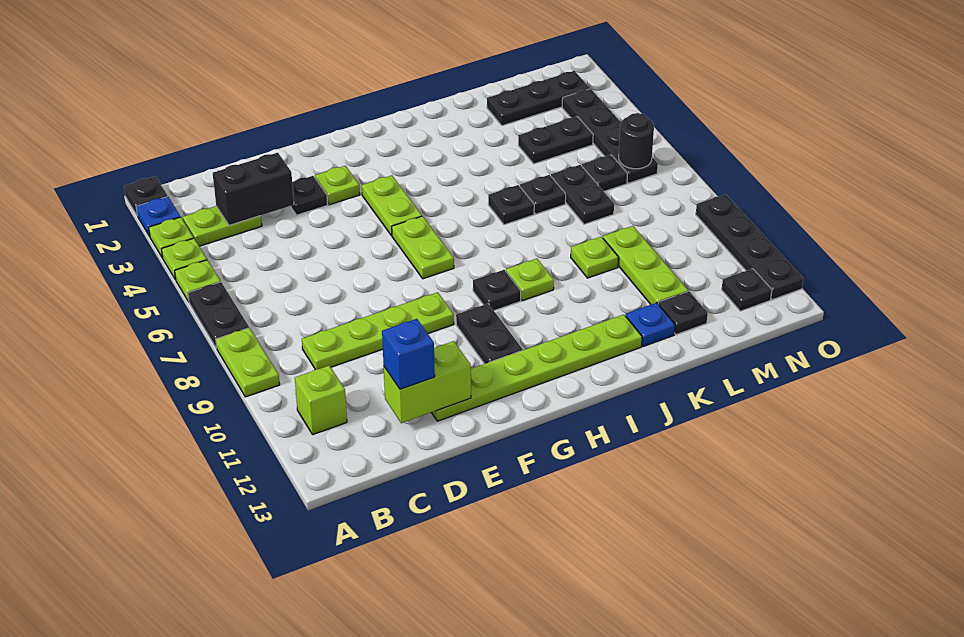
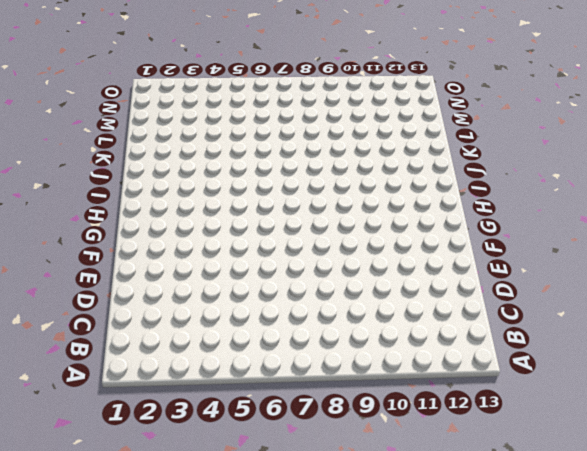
none -> black 1x1 plate [124,176,168,215]
none -> blue 1x1 plate [136,197,180,237]
none -> lime 1x1 plate [149,217,194,258]
none -> lime 1x1 plate [162,238,207,280]

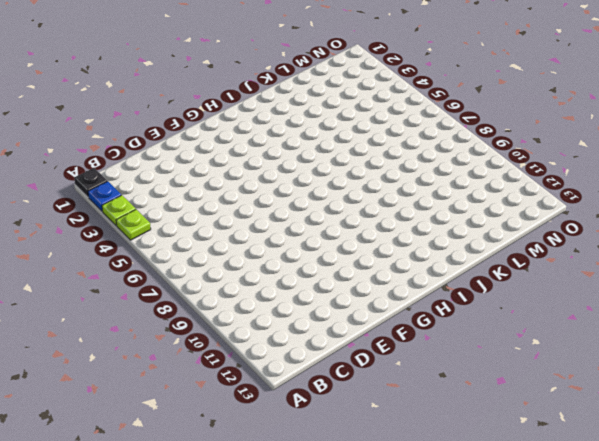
none -> lime 1x1 plate [175,260,221,302]
none -> black 1x2 plate [188,282,249,348]
none -> lime 1x2 plate [216,328,280,397]
none -> lime 1x2 plate [183,206,262,246]

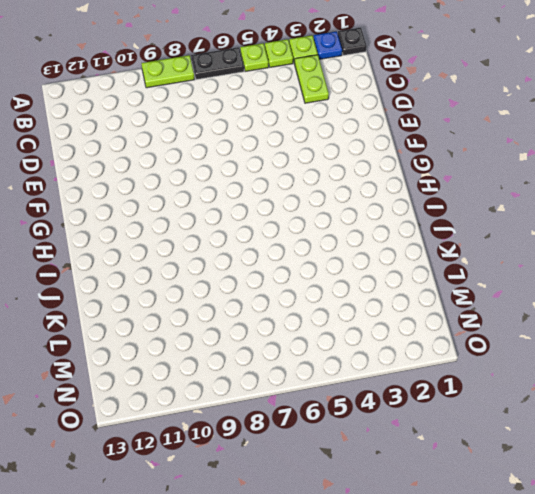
none -> lime 1x1 brick [295,366,347,435]
none -> lime 1x4 plate [302,292,454,370]
none -> black 1x1 plate [291,176,328,215]
none -> lime 1x6 plate [431,315,642,421]

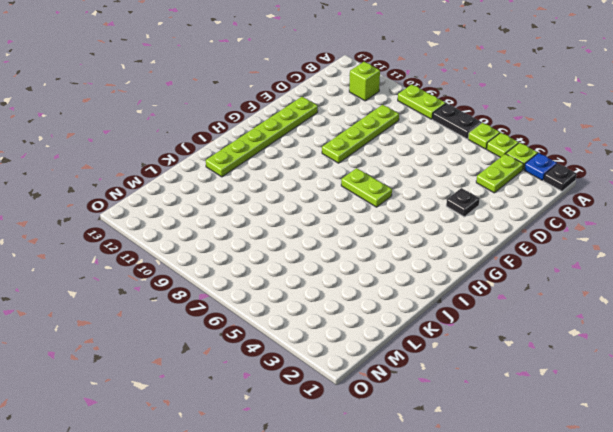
none -> lime 1x1 plate [315,166,360,205]
none -> lime 1x2 plate [362,175,422,236]
none -> black 1x2 plate [456,304,523,364]
none -> black 1x1 plate [473,270,521,311]

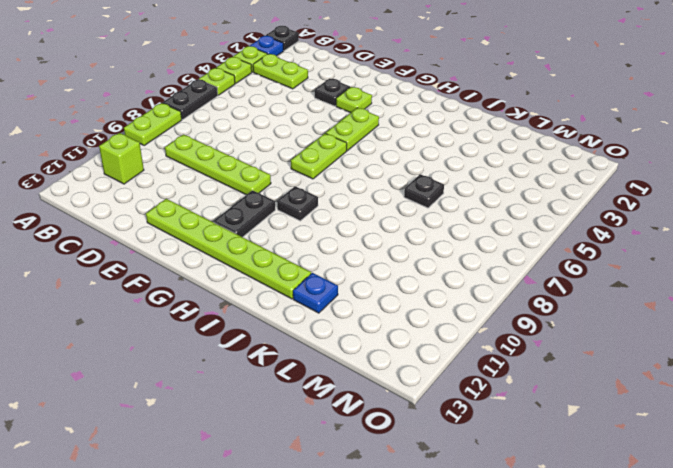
none -> lime 1x1 plate [506,259,554,301]
none -> black 1x1 plate [488,185,534,225]
none -> lime 1x1 plate [571,237,619,278]
none -> black 1x3 plate [487,71,590,126]

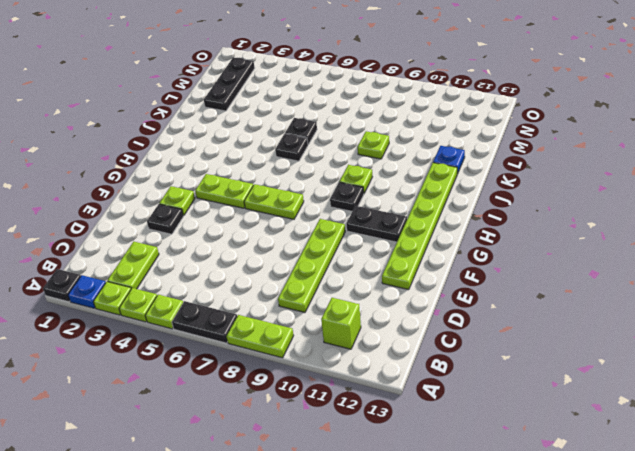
none -> black 1x2 plate [518,117,593,164]
none -> black 1x2 plate [551,165,614,224]
none -> lime 1x3 plate [603,226,688,305]
none -> black 1x1 plate [658,291,708,335]

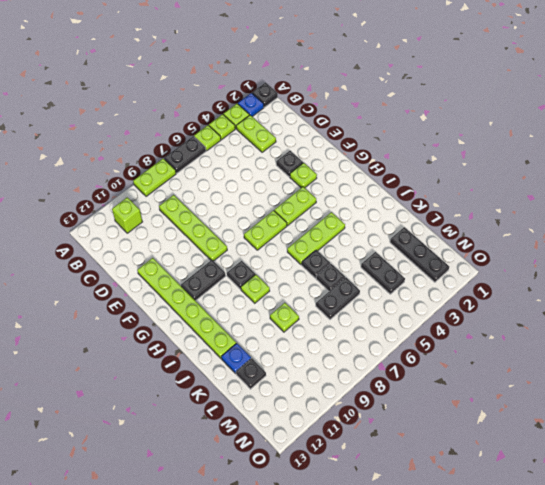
lime 1x3 plate [287,212,345,265] -> lime 1x3 plate moved to [603,226,688,305]
none -> black 1x1 plate [582,155,628,191]
none -> black 1x4 plate [562,89,658,183]
none -> black 1x1 plate [722,269,772,311]
none -> black 1x4 plate [696,194,803,300]

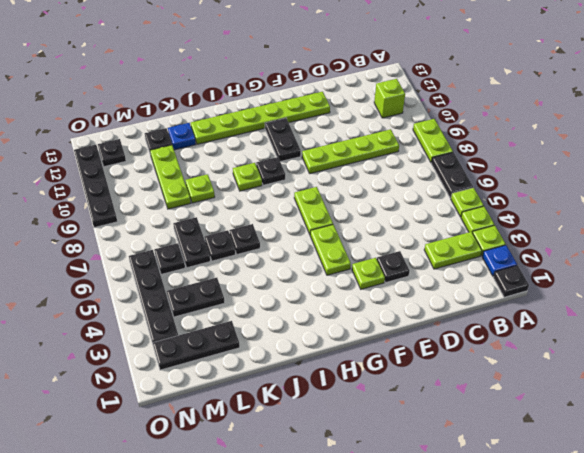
none -> black 1x2 brick [213,153,294,225]
none -> lime 1x2 brick [384,341,471,423]
none -> black 1x1 round brick [619,113,654,169]
none -> blue 1x1 brick [382,319,435,389]

